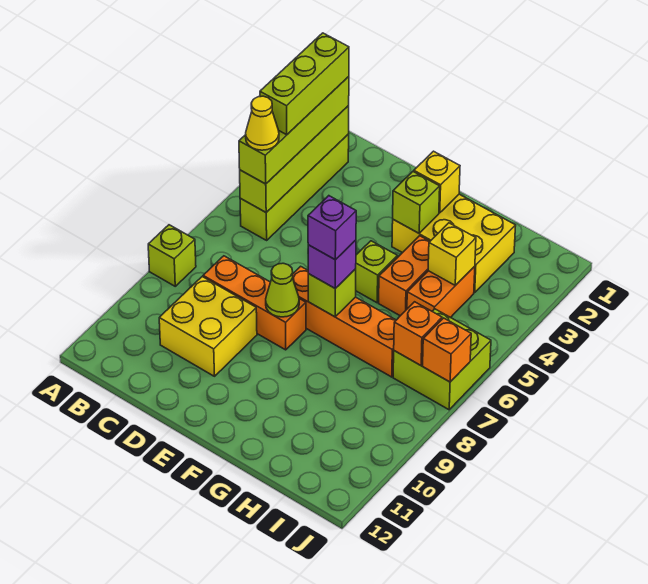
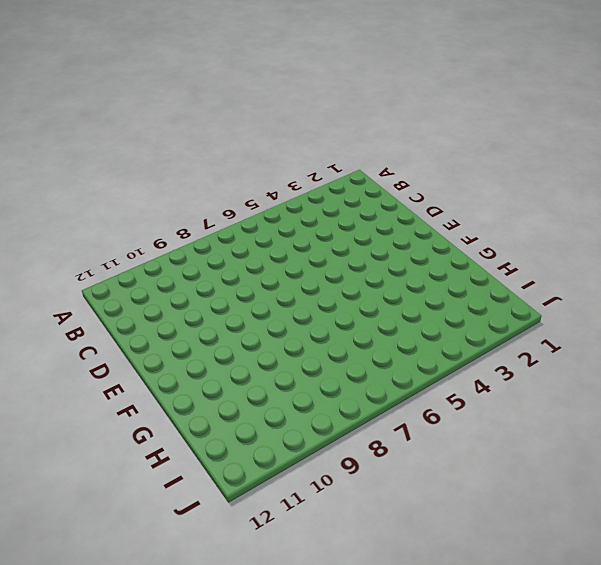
none -> lime 1x1 brick [148,225,196,286]
none -> lime 1x4 brick [240,134,349,240]
none -> orange 1x3 brick [203,256,306,350]

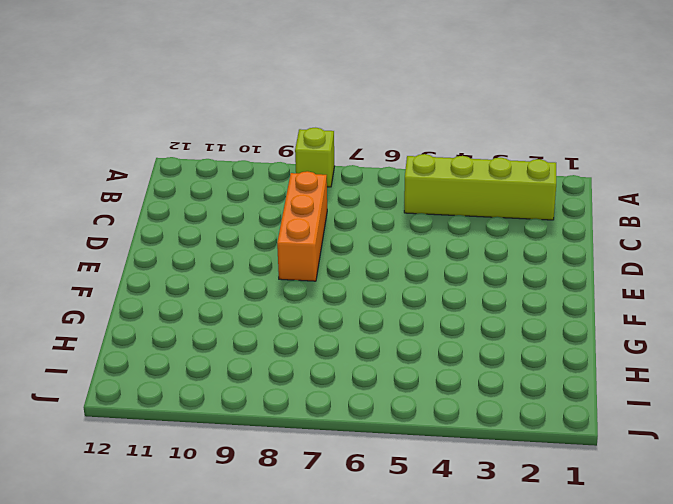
none -> yellow 2x2 brick [159,277,257,376]
none -> orange 1x4 brick [293,266,396,377]
none -> yellow 2x3 brick [392,194,516,293]

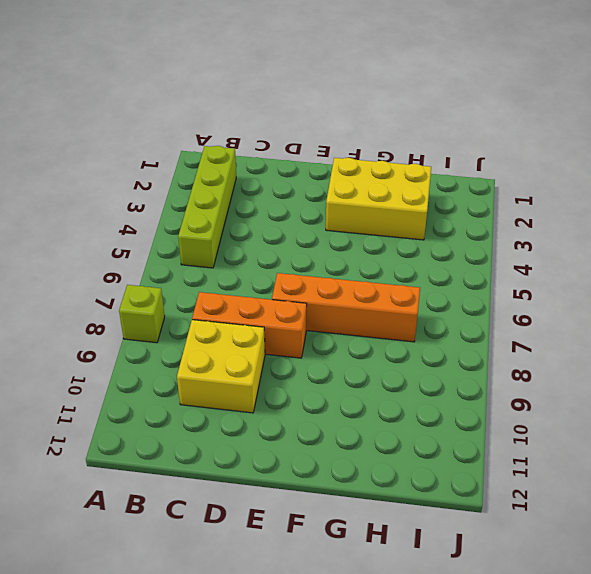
none -> lime 1x1 brick [356,241,398,303]
none -> orange 1x2 brick [379,236,430,316]
none -> orange 1x2 brick [407,266,475,318]

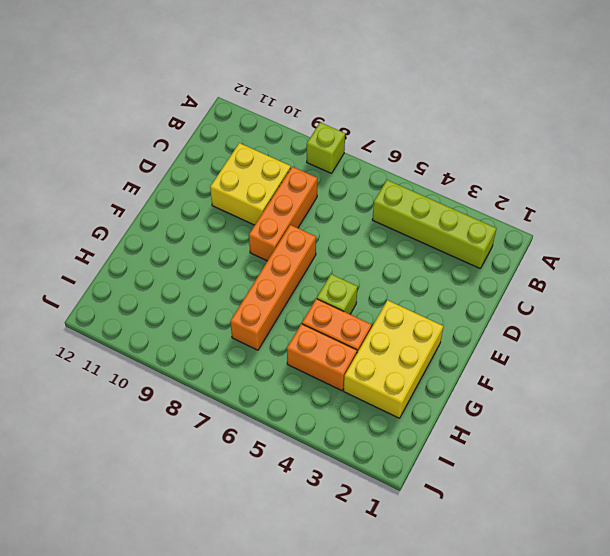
none -> lime 2x2 brick [393,309,491,410]
none -> lime 1x4 brick [240,106,349,212]
none -> lime 1x1 cone [266,263,299,317]

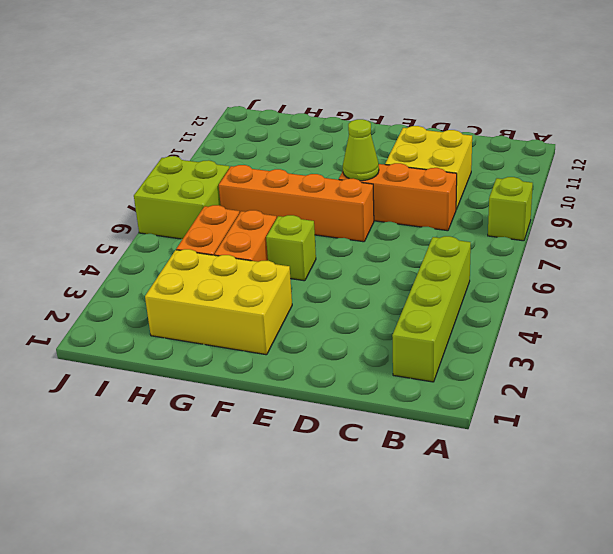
none -> lime 1x4 brick [240,106,349,212]
none -> yellow 1x1 brick [414,151,460,213]
none -> lime 1x1 brick [393,172,440,233]

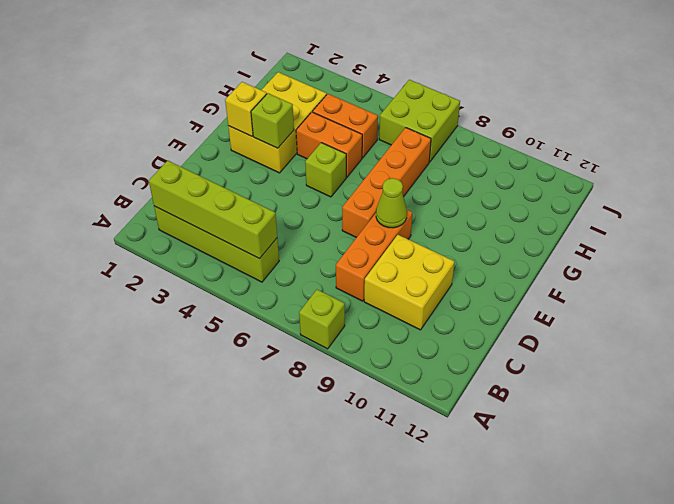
none -> lime 1x1 brick [308,269,356,317]
none -> yellow 1x1 brick [428,223,476,285]
none -> orange 1x1 brick [394,302,442,365]

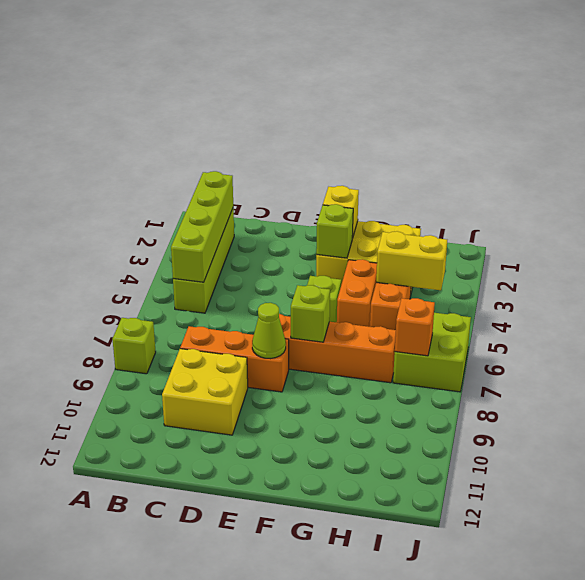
yellow 1x2 brick [376,231,447,290] -> yellow 1x1 brick [428,223,476,285]
none -> orange 1x1 brick [423,318,471,382]
none -> lime 1x4 brick [239,77,349,184]
none -> purple 1x1 brick [308,240,356,289]

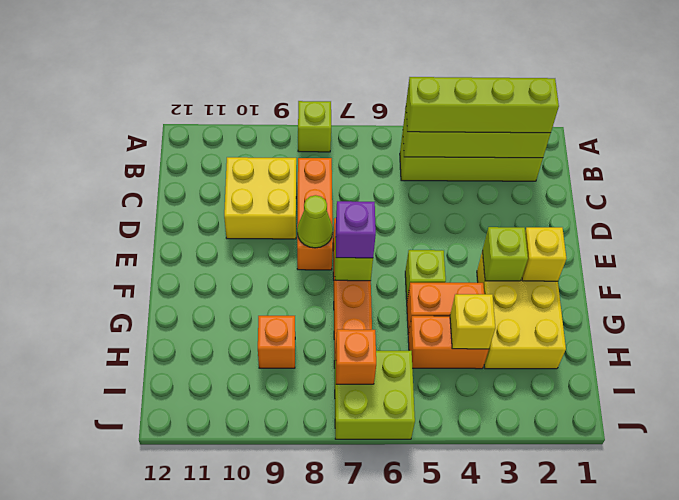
orange 1x1 brick [258,316,295,368] -> orange 1x1 brick moved to [423,318,471,382]
none -> lime 1x3 brick [260,33,349,135]
none -> yellow 1x1 cone [246,96,279,150]
none -> purple 1x1 brick [308,196,356,260]

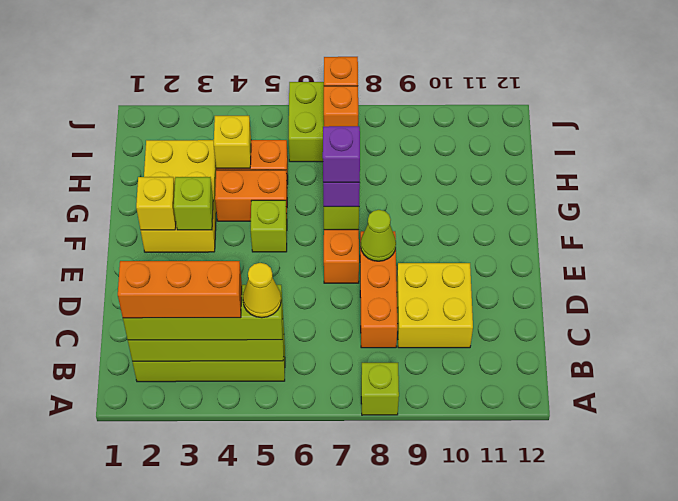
orange 1x3 brick [118,261,242,318] -> lime 1x3 brick [260,33,349,135]

